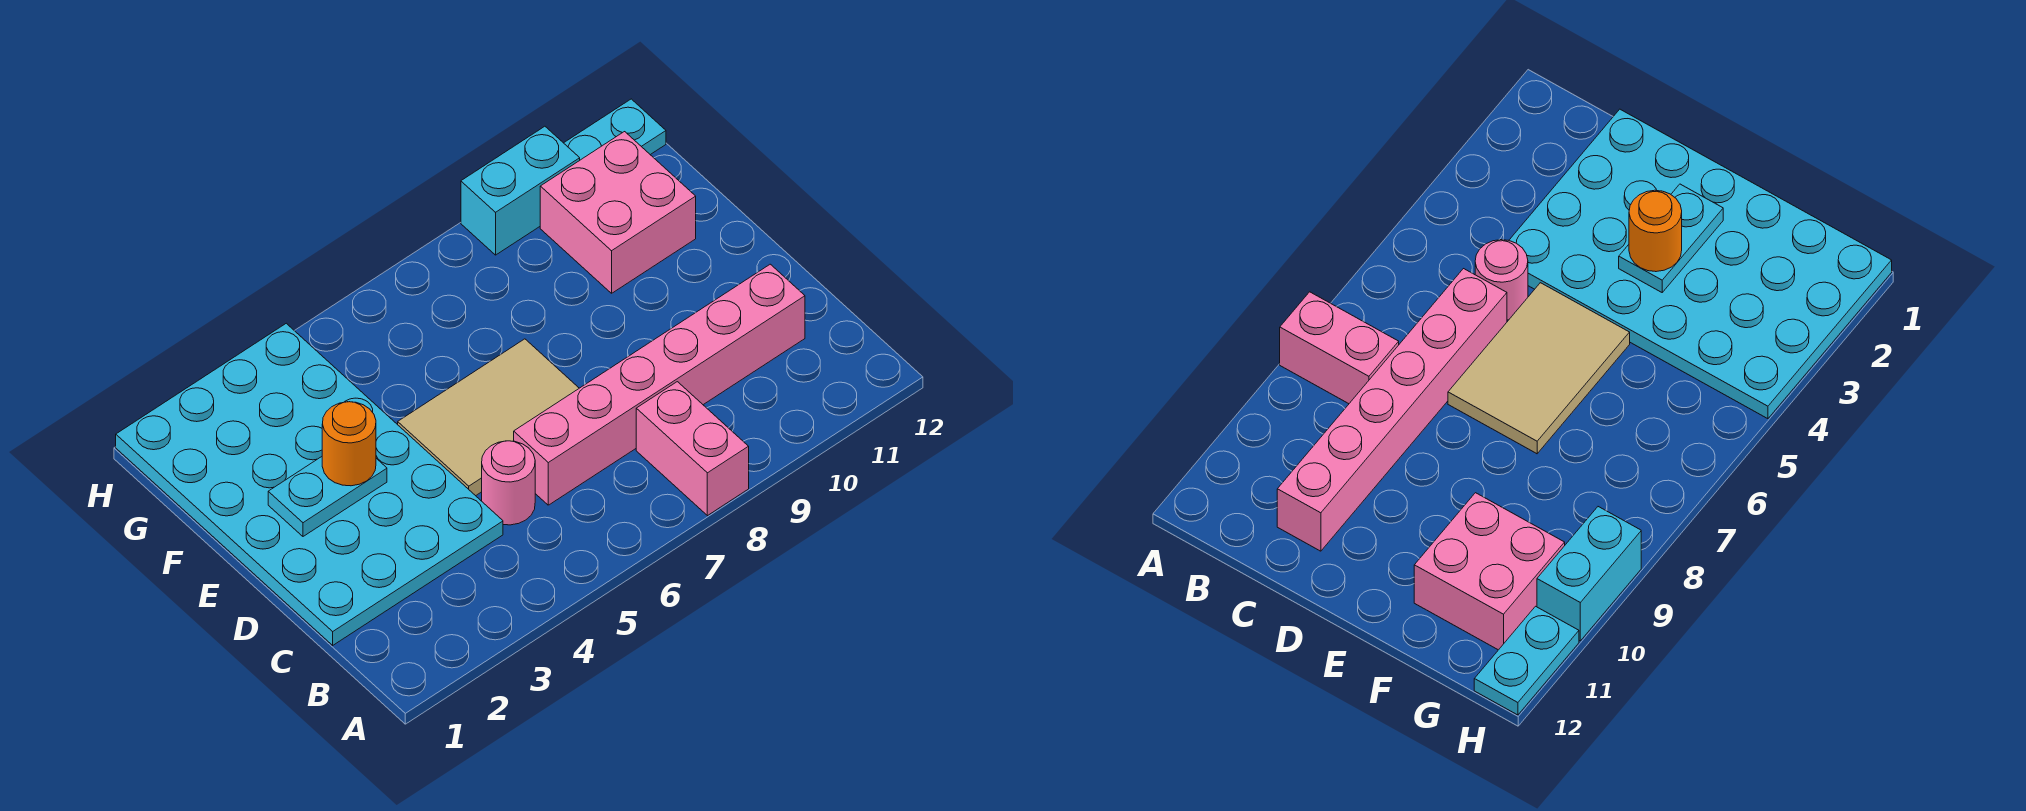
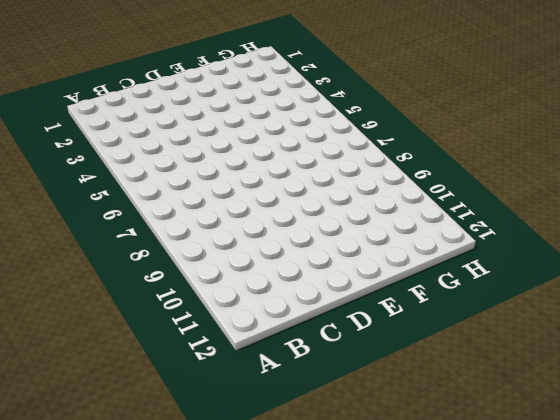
none -> pink 1x2 brick [636,382,749,516]
none -> cyan 4x6 plate [116,323,503,645]

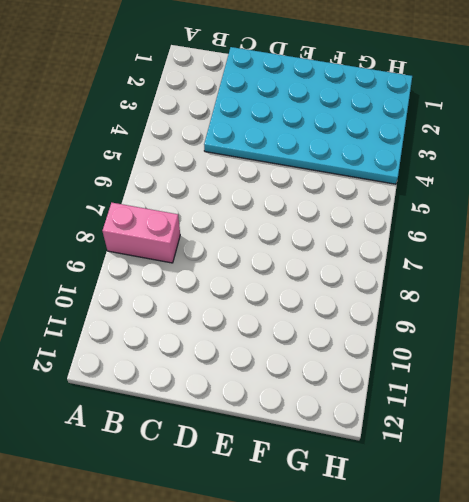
none -> pink 1x1 round brick [482,441,535,525]
none -> pink 1x6 brick [514,264,805,505]

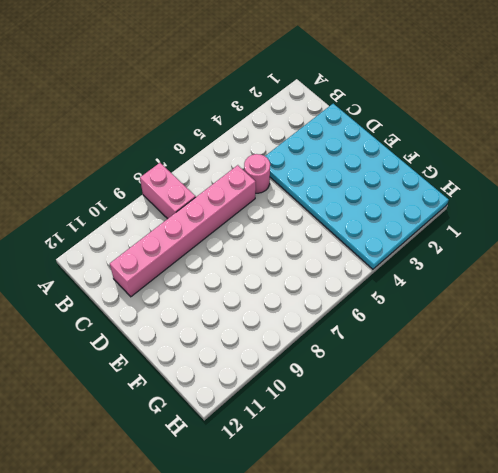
none -> tan 2x3 tile [398,339,579,496]
none -> pink 2x2 brick [540,132,696,293]

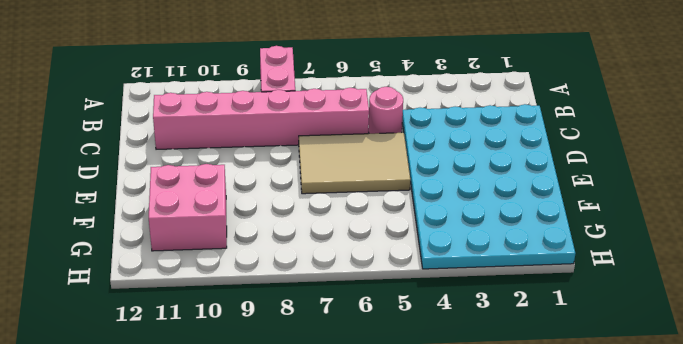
none -> cyan 1x2 brick [461,126,580,255]
none -> cyan 1x2 plate [564,99,666,160]

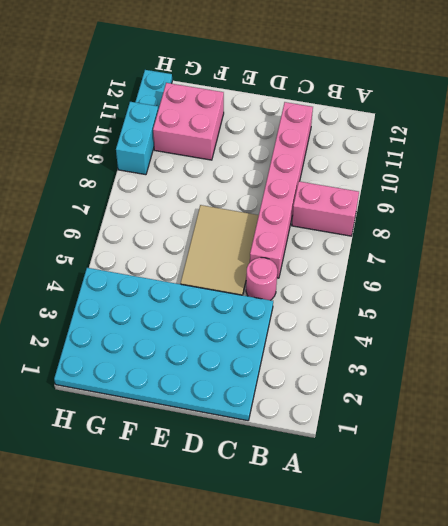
none -> cyan 1x2 plate [268,457,387,536]
none -> orange 1x1 round brick [322,402,376,486]

